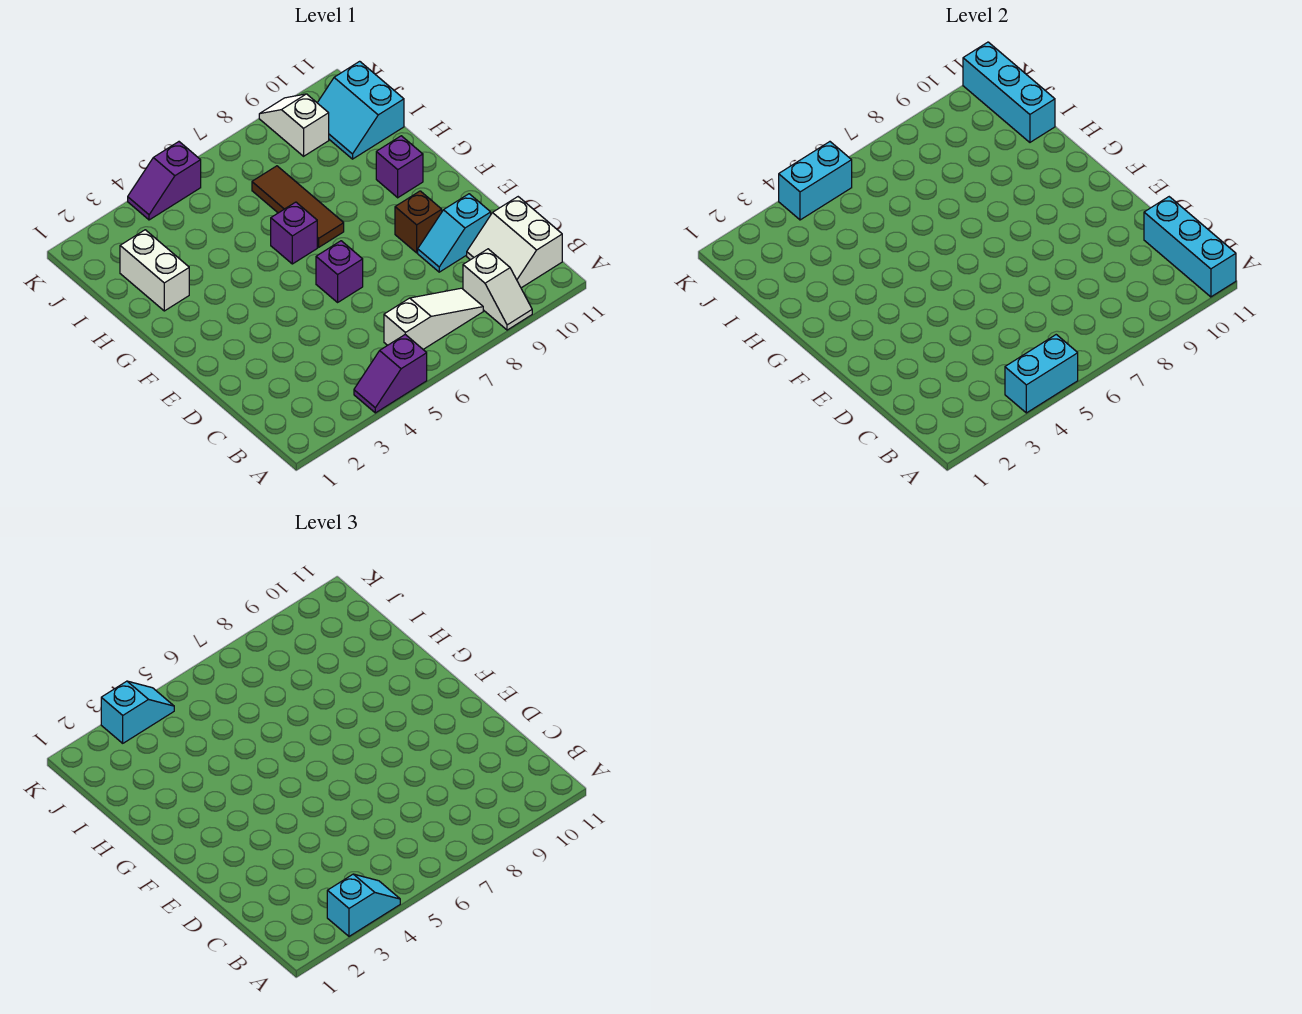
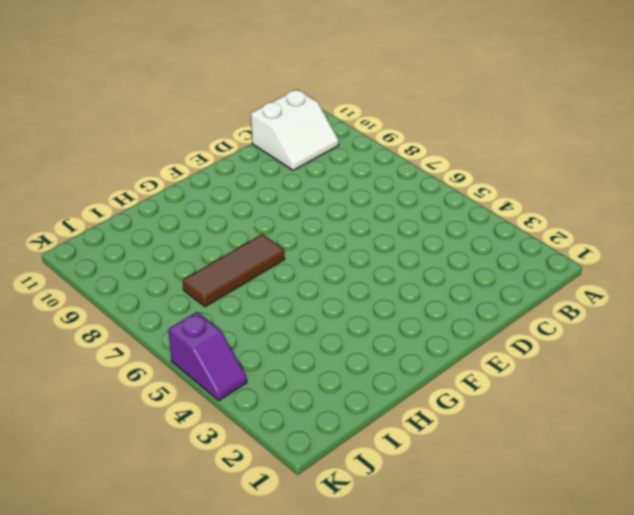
none -> purple 1x2 slope [354,335,427,413]
none -> white 1x2 slope [463,249,532,330]
none -> white 1x3 slope [384,288,483,349]

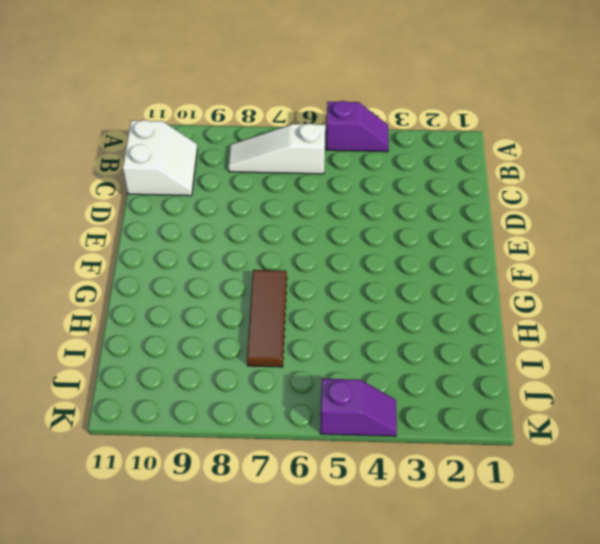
none -> white 1x2 slope [463,249,532,330]
none -> cyan 1x2 slope [418,194,491,272]
none -> purple 1x1 brick [316,241,363,302]

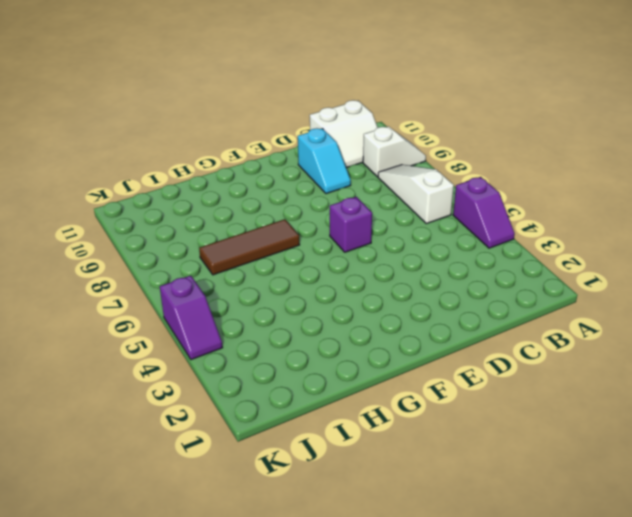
none -> brown 1x1 brick [395,191,442,253]
none -> purple 1x1 brick [271,202,317,264]
none -> purple 1x1 brick [376,136,423,198]

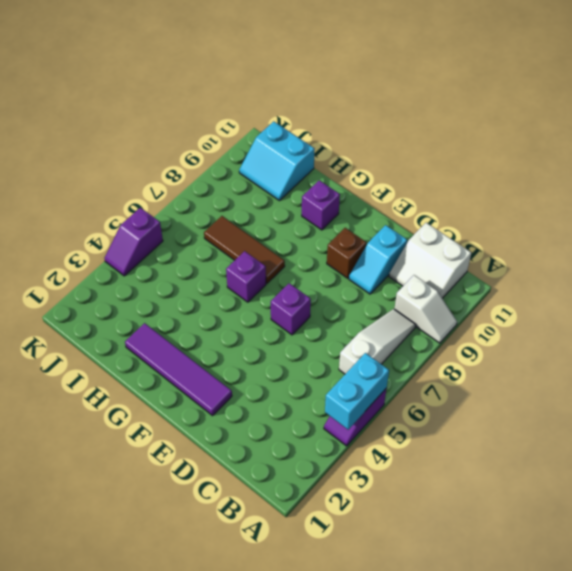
purple 1x4 tile [125,323,232,416] -> white 1x2 brick [120,230,189,311]
none -> white 1x2 slope [259,94,329,156]
none -> cyan 1x3 brick [1144,197,1236,297]
none -> cyan 1x3 brick [963,42,1055,142]

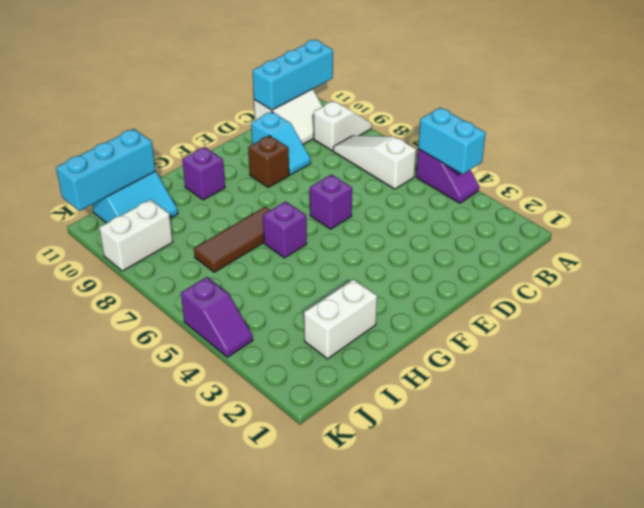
white 1x2 brick [99,200,173,271] -> white 1x2 slope [259,94,329,156]
none -> cyan 1x2 brick [779,142,852,220]
none -> cyan 1x2 slope [327,874,400,936]
none -> cyan 1x2 slope [101,681,174,743]

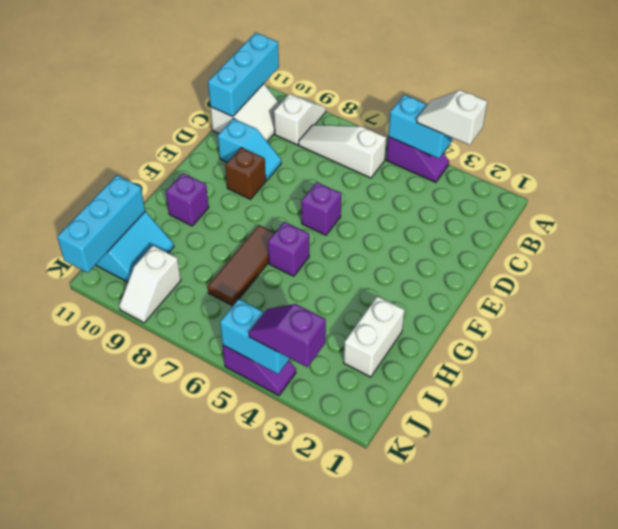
white 1x2 slope [417,90,487,145] -> cyan 1x2 slope [327,874,400,936]
purple 1x2 slope [249,304,326,367] -> cyan 1x2 slope [101,681,174,743]

